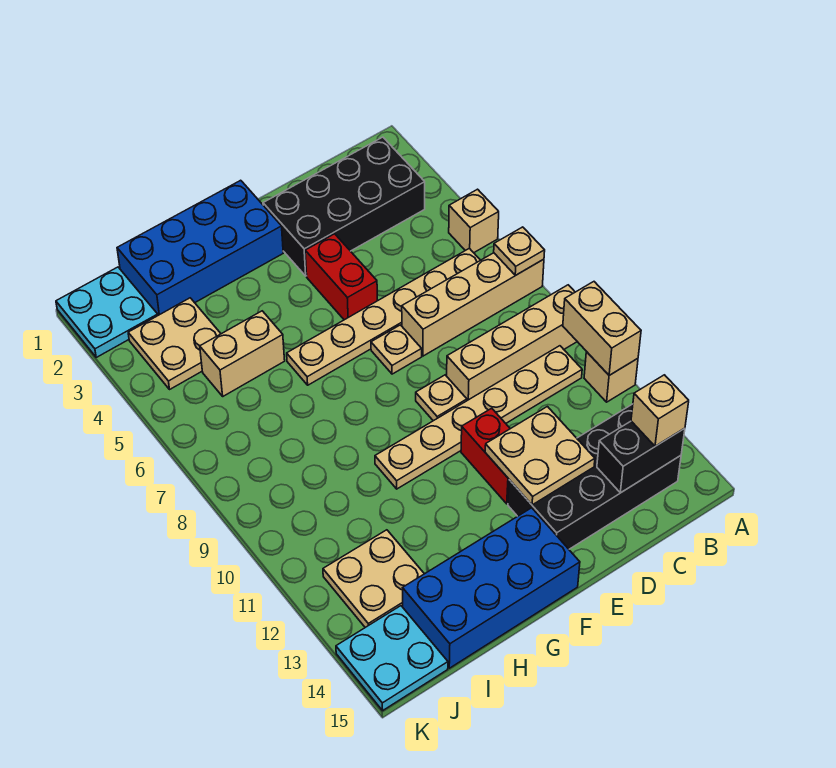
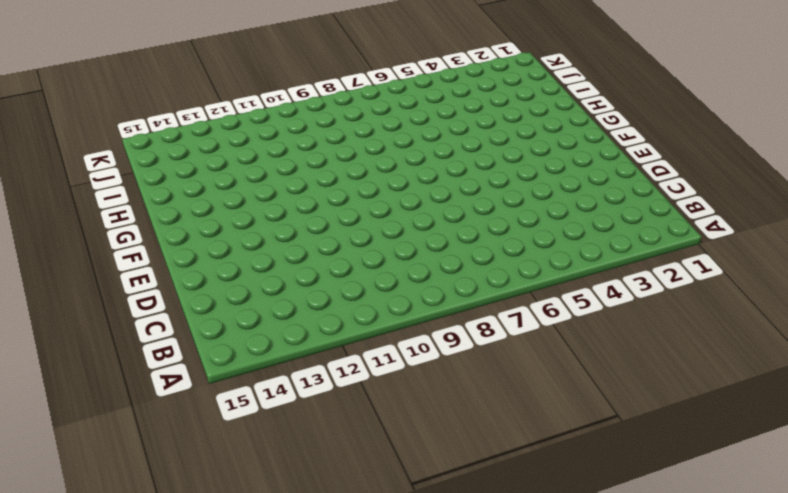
none -> tan 1x1 brick [449,189,499,253]
none -> tan 1x4 brick [402,253,544,356]
none -> tan 1x4 brick [447,285,577,401]

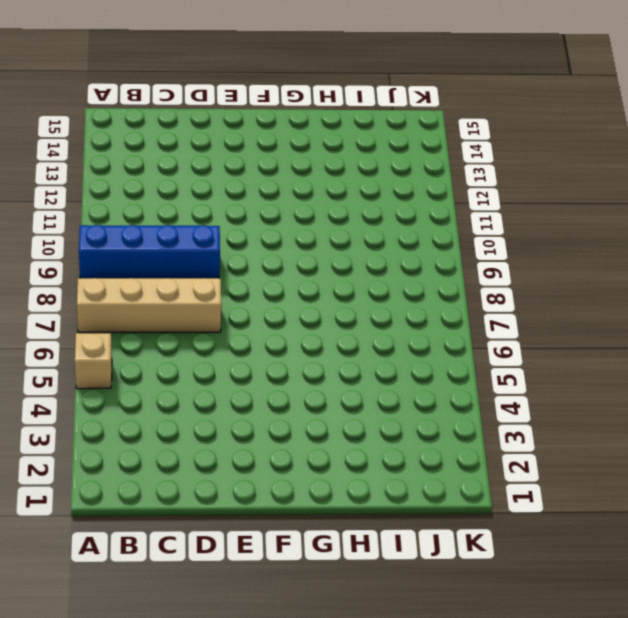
blue 1x4 brick [79,225,220,278] -> tan 1x4 brick [447,285,577,401]
none -> tan 1x1 brick [584,352,638,402]
none -> black 2x4 brick [263,137,425,276]
none -> tan 1x6 plate [287,248,480,385]

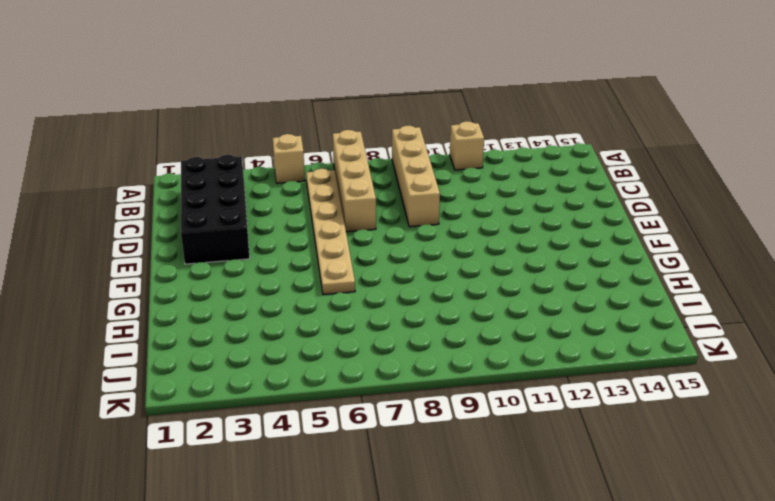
none -> tan 1x6 plate [375,346,582,489]
none -> black 2x4 brick [508,404,681,549]
none -> red 1x2 brick [305,234,377,320]

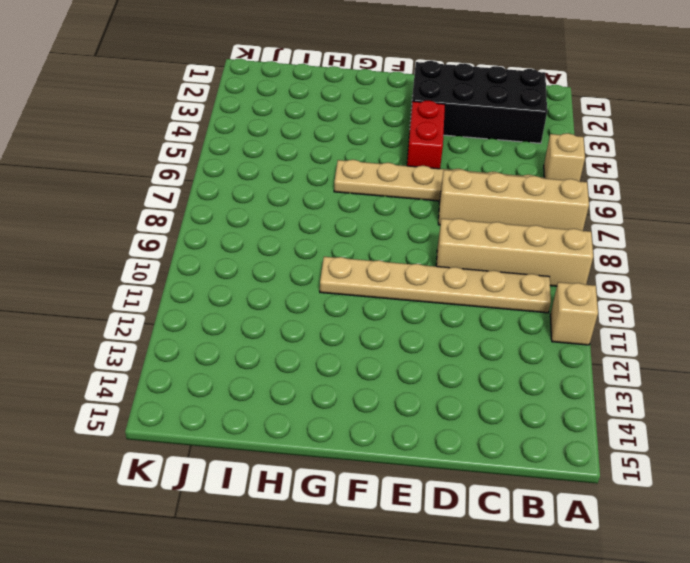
none -> black 2x4 brick [508,404,681,549]
none -> tan 1x1 plate [371,325,422,374]
none -> tan 1x1 plate [416,375,467,421]

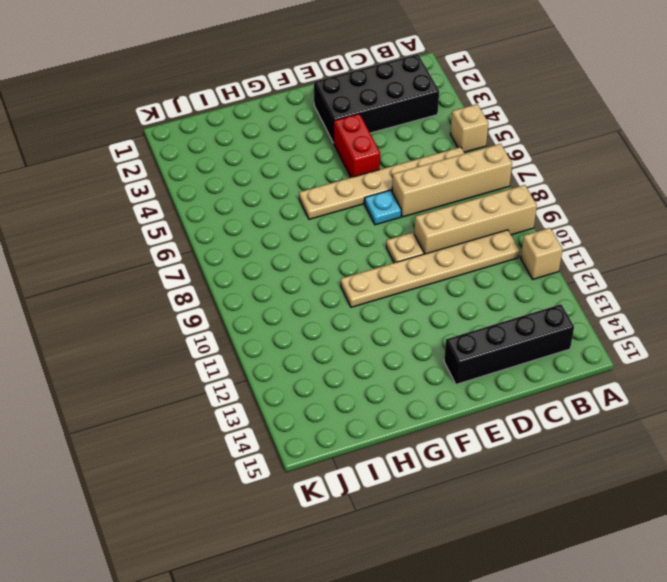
black 1x4 brick [444,304,574,384] -> black 2x4 brick [508,404,681,549]
cyan 1x1 plate [365,190,401,225] -> tan 1x1 plate [371,325,422,374]
none -> red 1x2 brick [461,408,510,504]
none -> blue 2x4 brick [117,180,283,315]
none -> blue 2x4 brick [403,508,580,668]

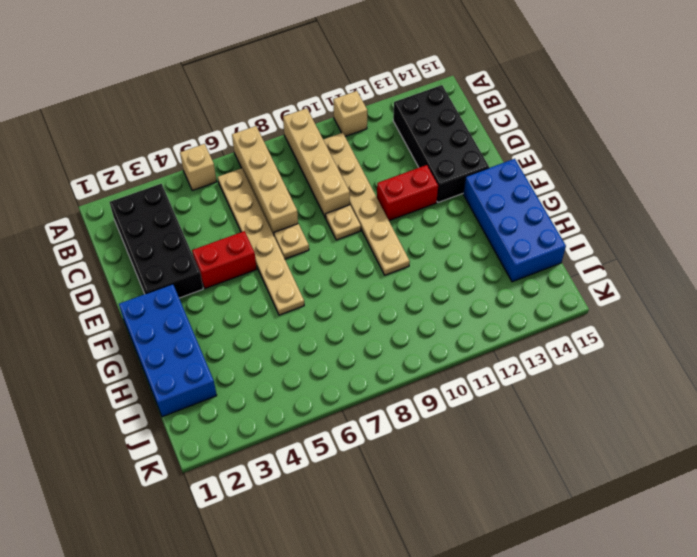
none -> tan 1x2 brick [200,311,285,396]
none -> tan 2x2 plate [128,298,221,389]
none -> tan 2x2 plate [323,530,424,627]

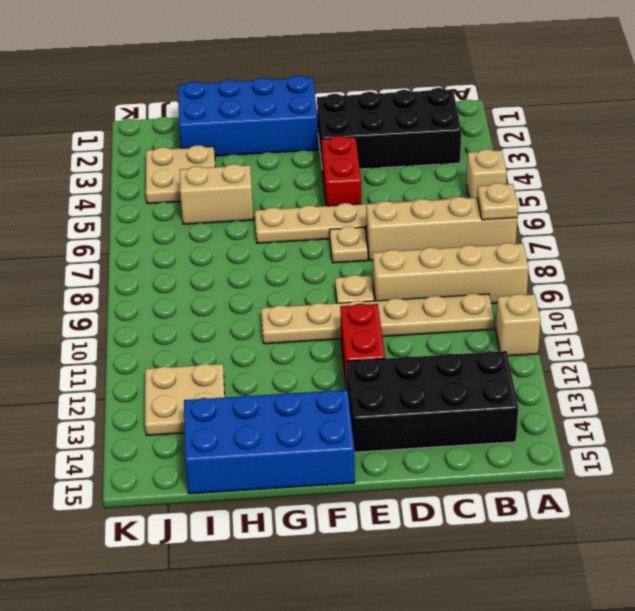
none -> cyan 2x2 plate [56,267,158,357]
none -> cyan 2x2 plate [336,606,448,711]
none -> tan 1x2 brick [563,282,641,375]

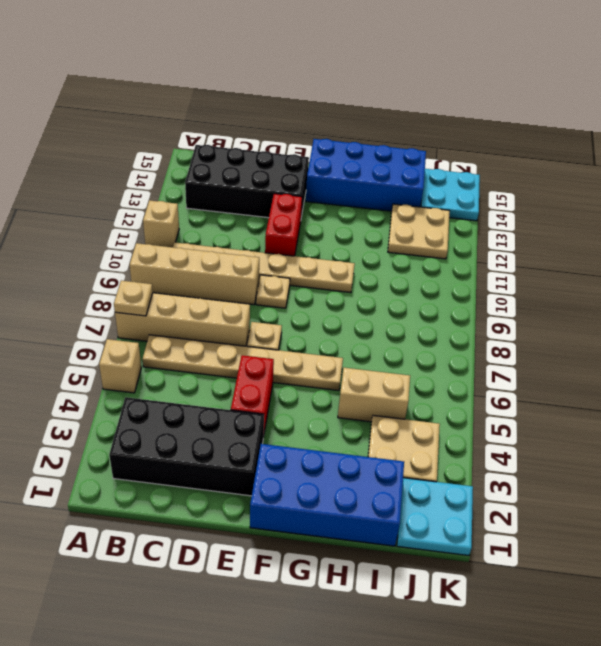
none -> tan 1x2 brick [563,282,641,375]
none -> black 1x2 brick [597,421,685,493]
none -> tan 2x2 plate [485,407,595,505]

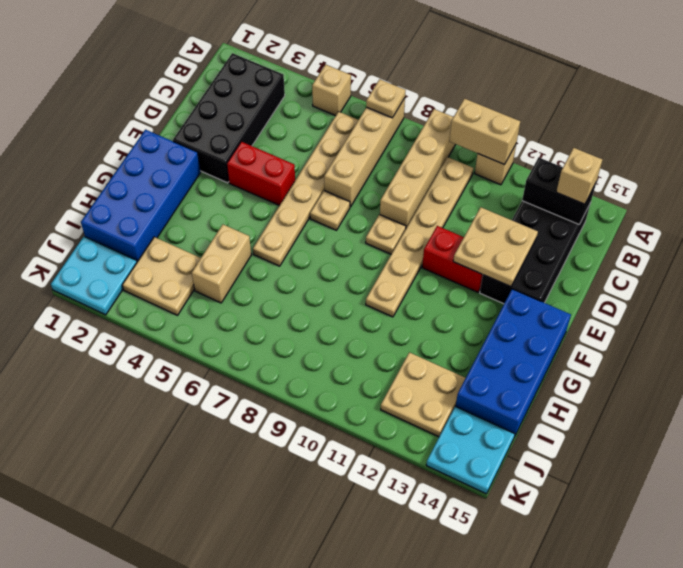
black 1x2 brick [522,157,596,224] -> black 1x2 brick turned to [597,421,685,493]

